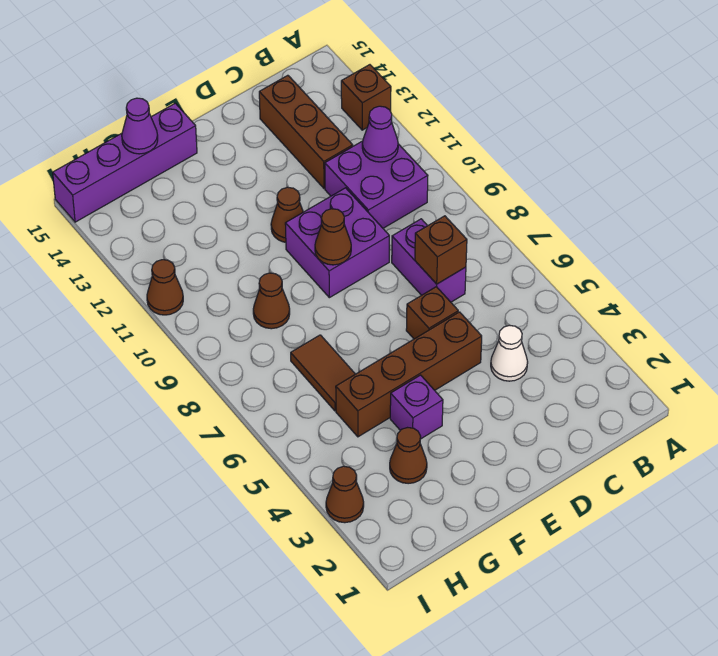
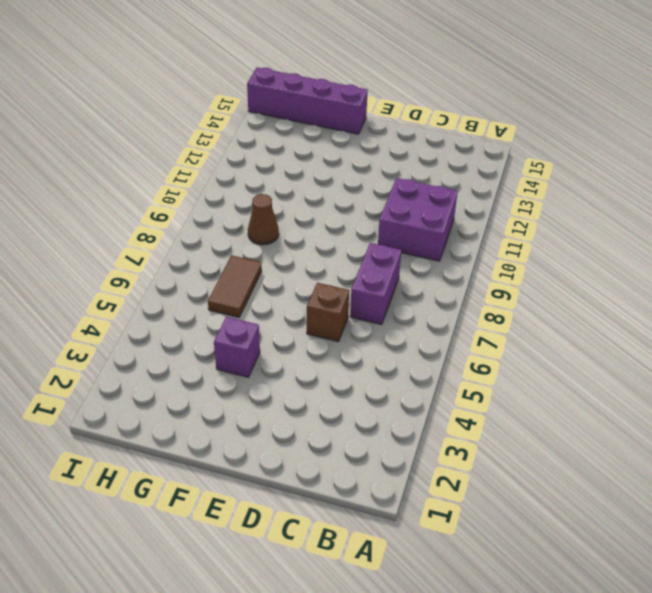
none -> brown 1x1 brick [341,65,391,130]
none -> white 1x1 cone [491,325,528,381]
none -> brown 1x3 brick [259,75,353,189]

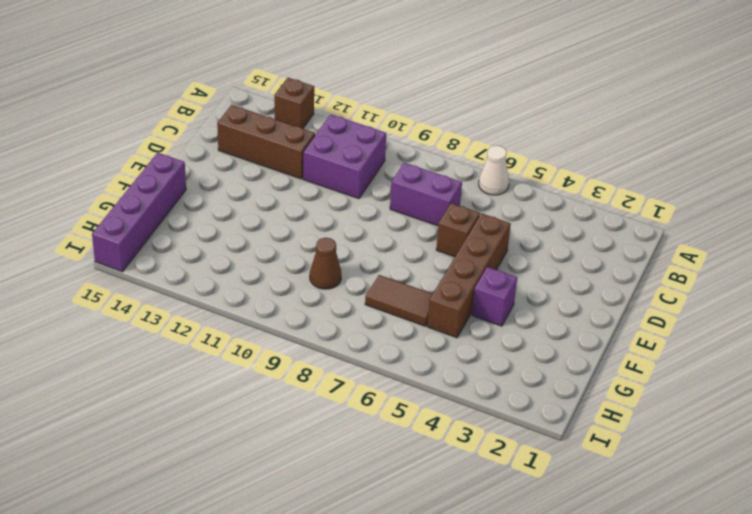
white 1x1 cone [479,146,509,195] -> white 1x1 cone moved to [491,325,528,381]
none -> purple 2x2 brick [285,188,389,298]
none -> brown 1x1 cone [271,187,303,242]
none -> brown 1x1 cone [390,428,427,484]

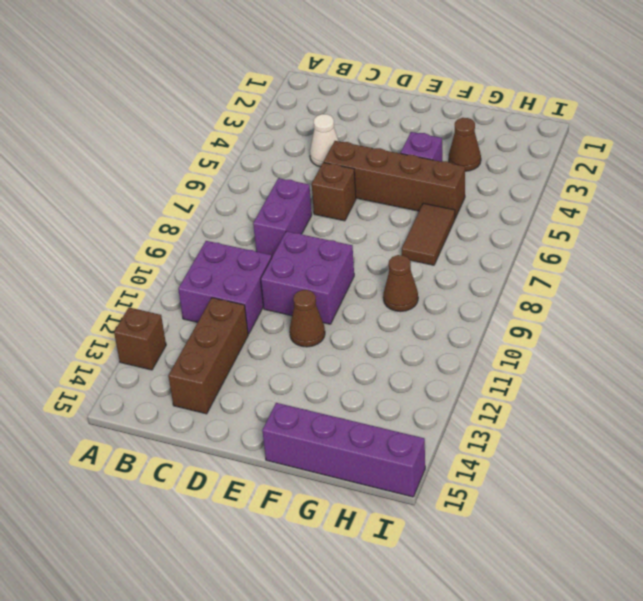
none -> brown 1x1 cone [326,466,364,523]
none -> brown 1x1 cone [147,260,183,315]
none -> purple 1x1 cone [362,106,398,162]

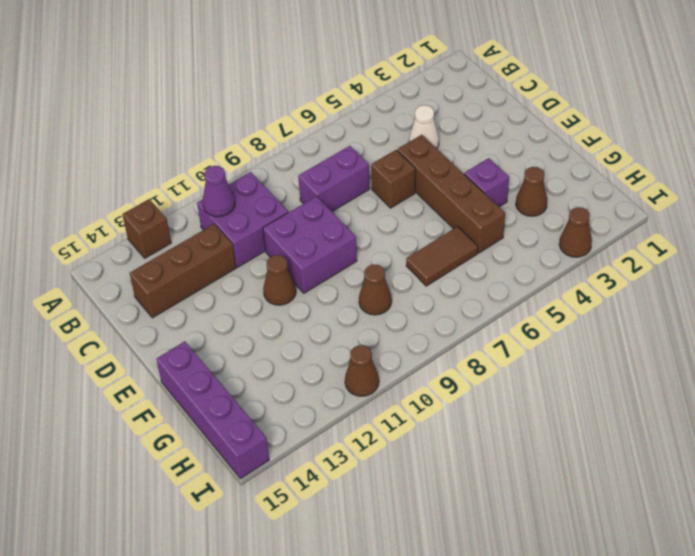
none -> brown 1x1 brick [415,216,467,284]
none -> brown 1x1 cone [315,209,351,265]
none -> purple 1x1 cone [122,98,158,154]

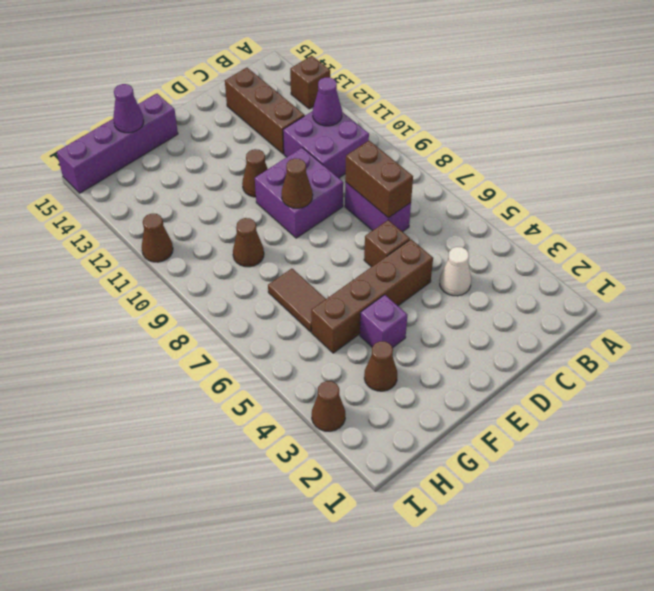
brown 1x2 brick [345,141,413,218] -> brown 1x1 brick [415,216,467,284]

